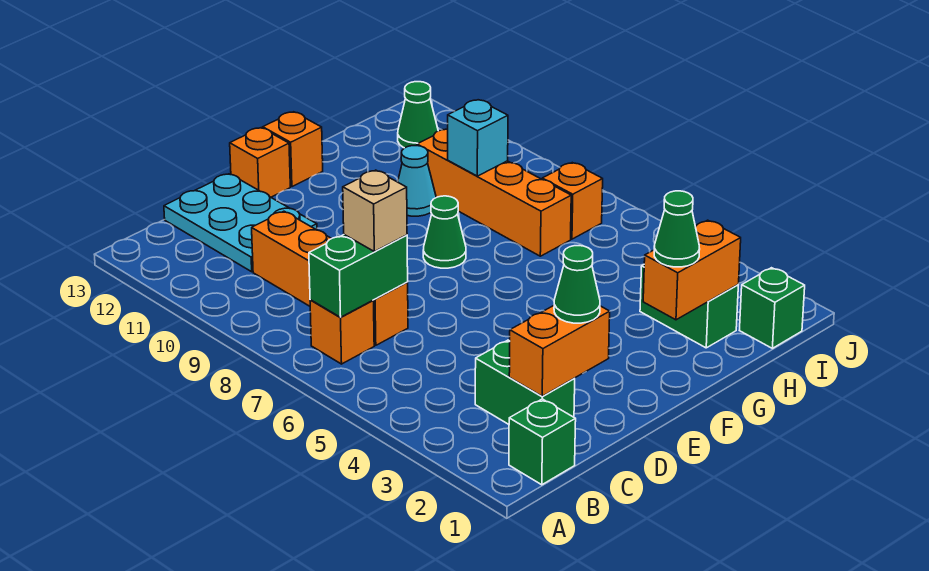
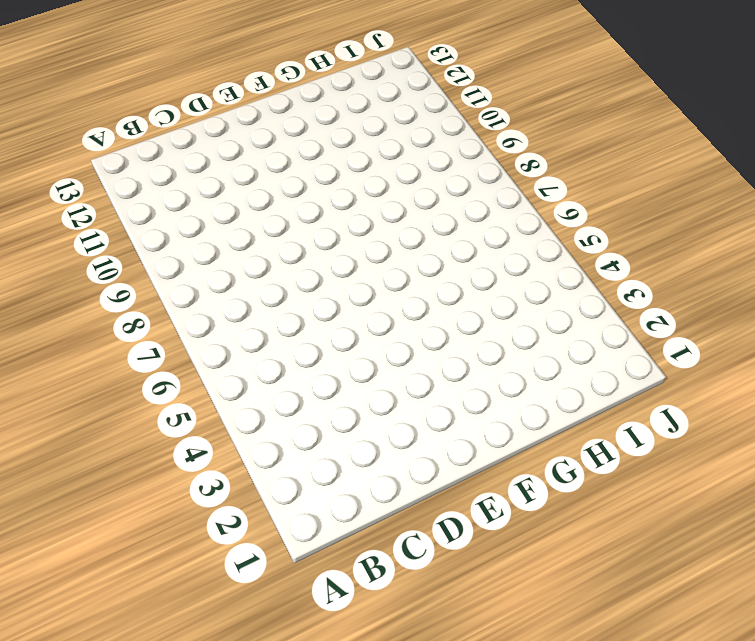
none -> green 1x1 brick [509,399,576,485]
none -> orange 1x1 brick [310,300,374,364]
none -> green 1x2 brick [475,340,575,424]

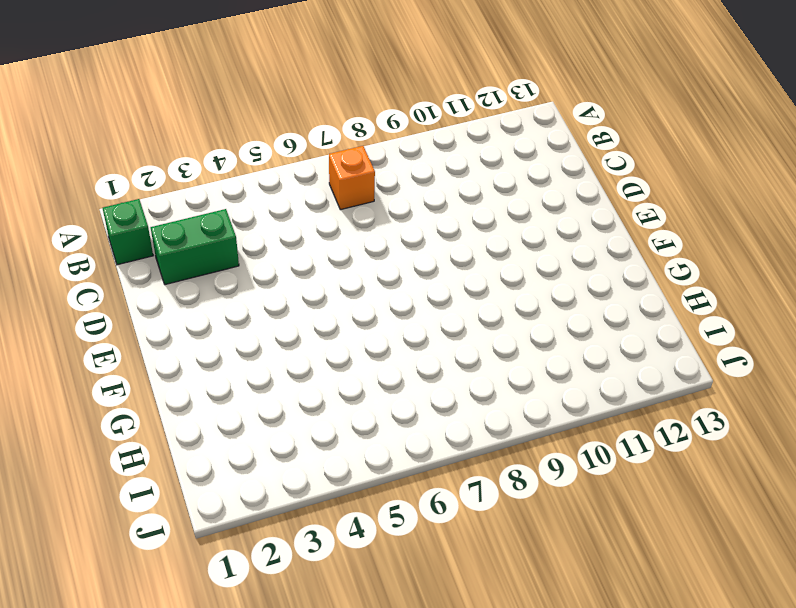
none -> orange 1x4 brick [252,211,408,345]
none -> cyan 2x3 plate [164,174,317,272]
none -> orange 1x1 brick [230,128,290,197]

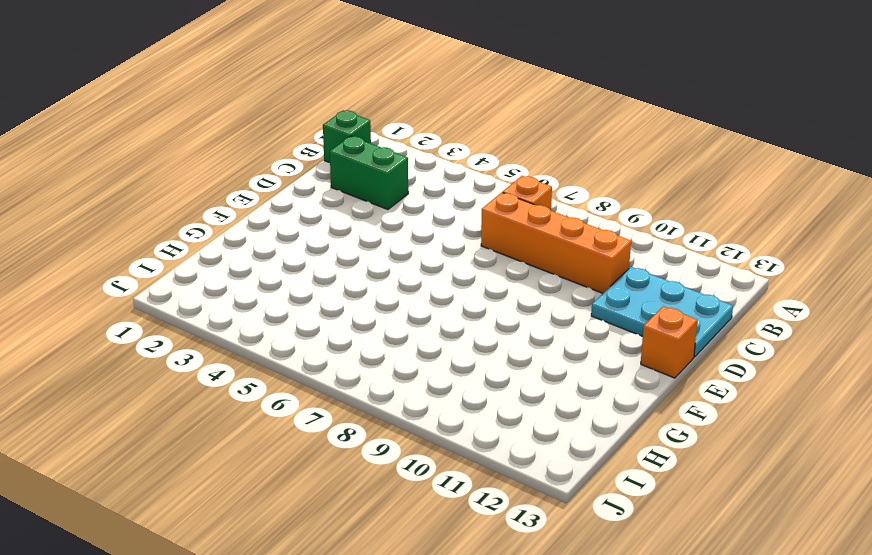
none -> green 1x1 cone [423,196,466,268]
none -> orange 1x1 brick [263,112,323,187]
none -> cyan 1x1 cone [398,146,436,216]

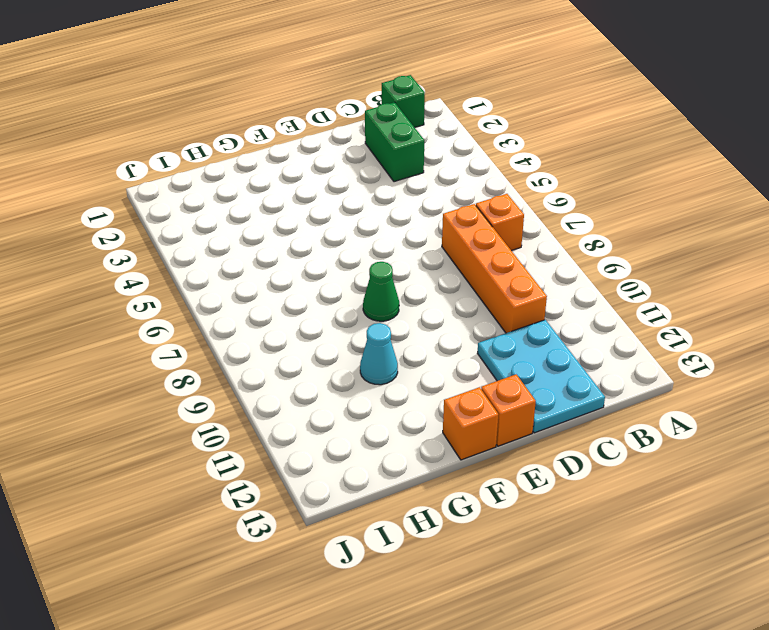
none -> green 1x2 brick [640,265,738,348]
none -> orange 1x4 brick [417,129,571,256]
none -> green 1x1 brick [739,268,805,348]

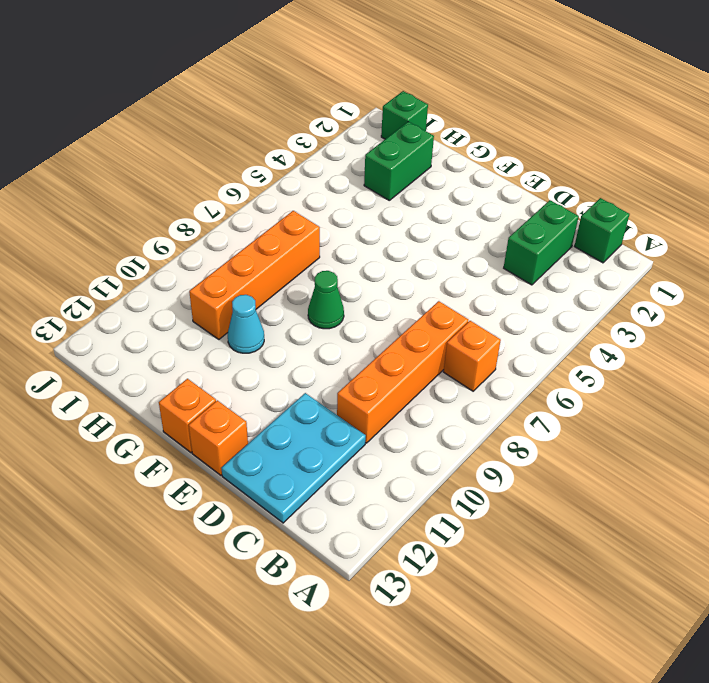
none -> orange 1x1 brick [542,163,603,239]
none -> green 1x1 cone [398,82,438,148]
none -> green 1x2 brick [309,235,408,317]

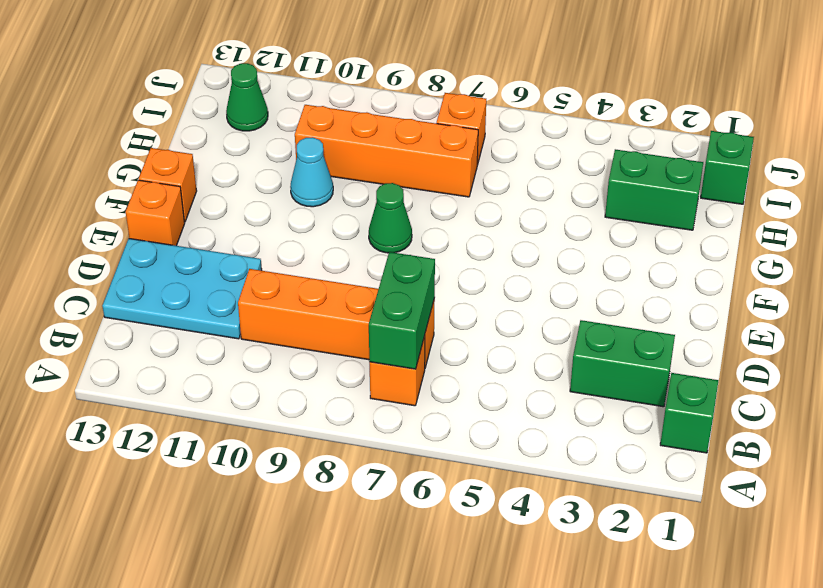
none -> orange 1x2 brick [509,306,610,396]
none -> orange 1x2 brick [643,220,741,320]
none -> cyan 1x1 brick [448,100,508,176]

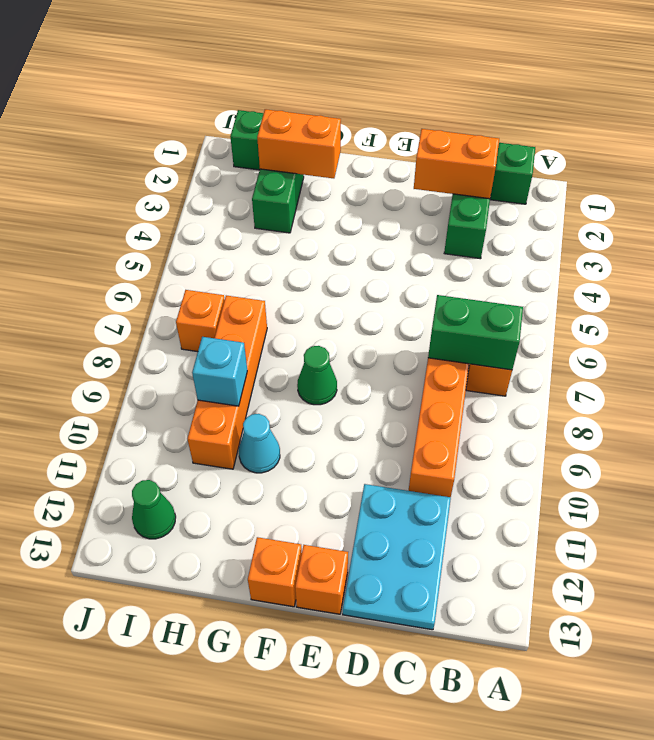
none -> tan 1x1 brick [343,170,407,252]
none -> green 1x1 cone [554,246,600,323]
none -> green 1x1 cone [654,191,700,267]

